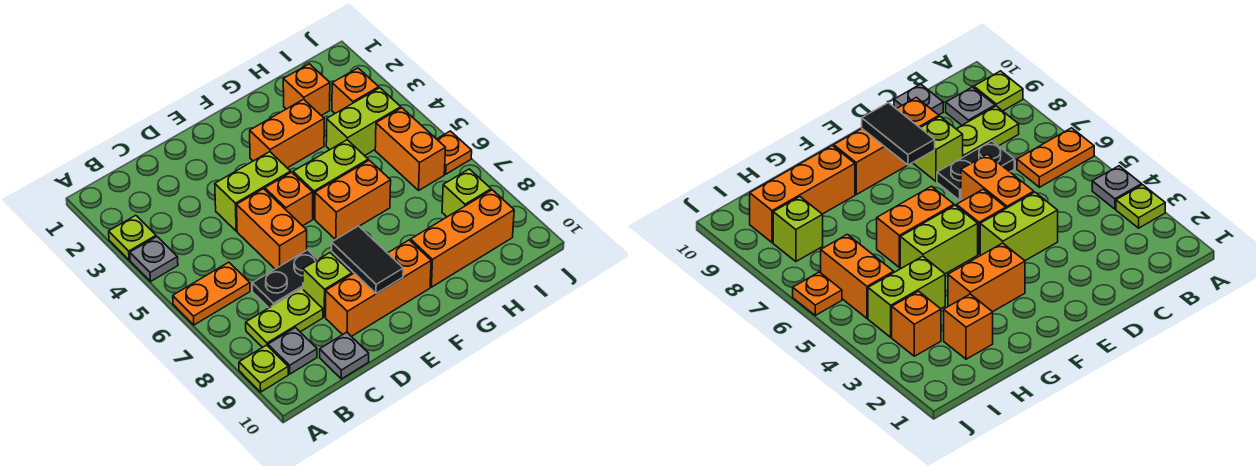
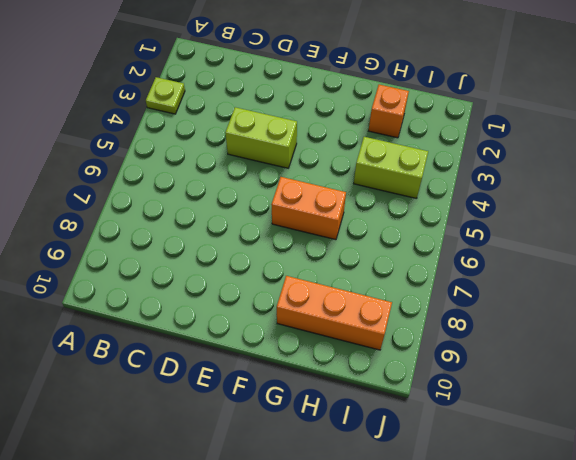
none -> grey 1x1 plate [130,237,178,281]
none -> orange 1x2 plate [173,262,250,325]
none -> lime 1x1 plate [239,345,288,392]

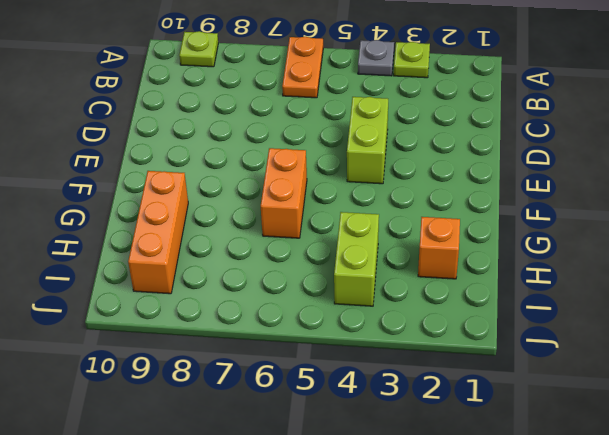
none -> lime 1x2 plate [246,288,323,347]
none -> grey 1x1 plate [268,328,317,374]
none -> black 1x2 plate [252,250,318,308]

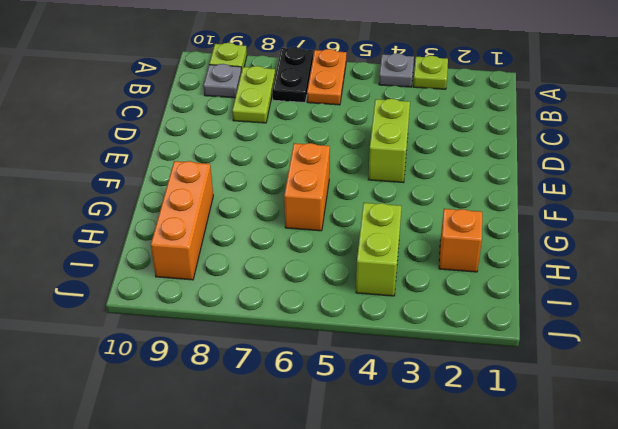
black 1x2 plate [272,47,313,102] -> black 1x2 plate moved to [252,250,318,308]
none -> grey 1x1 plate [320,332,369,379]
none -> orange 1x2 brick [237,189,307,269]
none -> lime 1x1 brick [303,253,352,317]

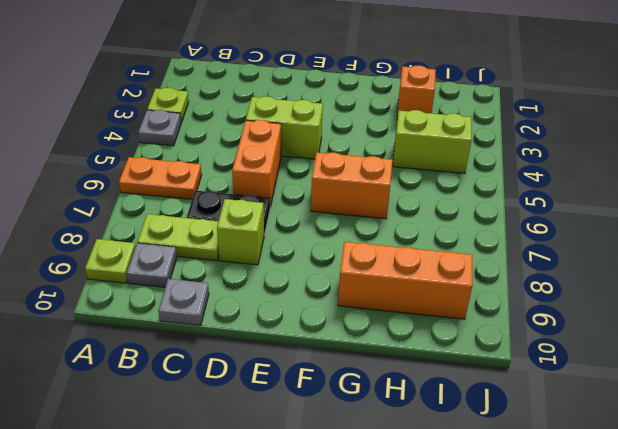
none -> orange 1x3 brick [326,240,431,336]
none -> orange 1x1 brick [265,172,313,226]
none -> orange 1x2 brick [250,99,324,168]

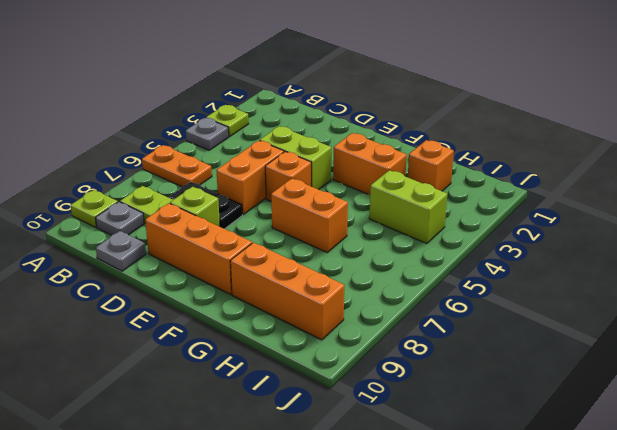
none -> lime 1x2 brick [293,140,368,219]
none -> orange 1x1 brick [332,68,379,113]
none -> orange 1x2 brick [375,108,445,190]

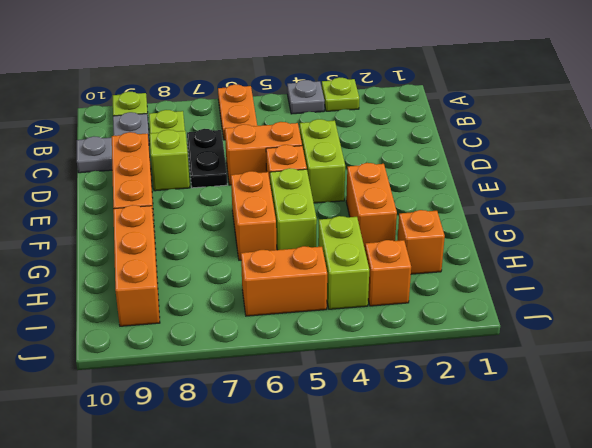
none -> lime 1x1 brick [442,169,491,217]
none -> orange 1x1 plate [437,131,472,174]
none -> black 1x2 tile [332,226,403,294]

